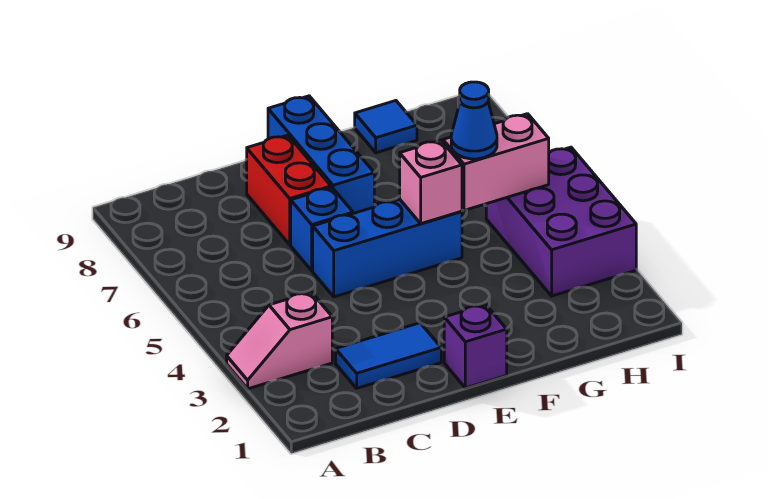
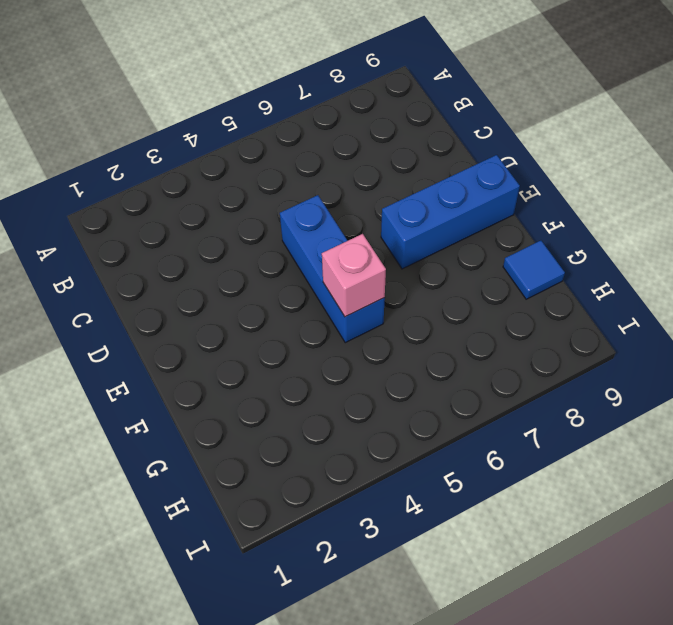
none -> pink 1x2 slope [227,292,332,389]
none -> blue 1x2 tile [336,323,441,388]
none -> blue 1x1 brick [291,187,353,271]

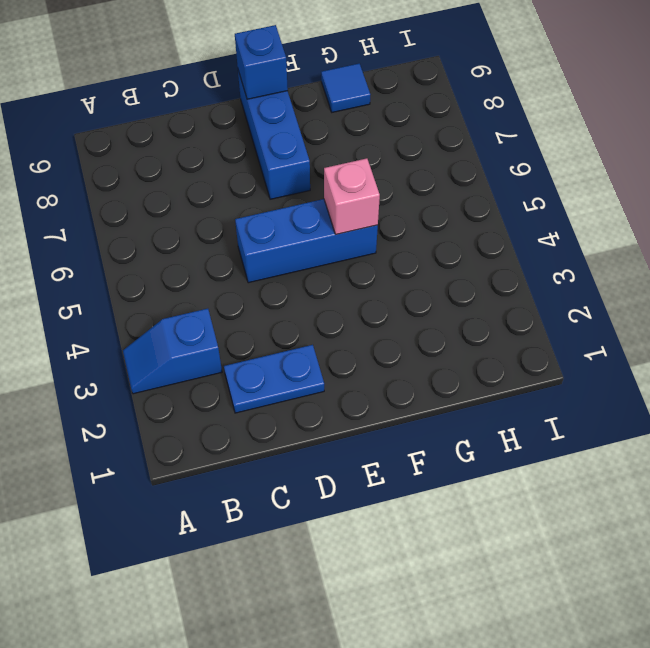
blue 1x2 slope [123,309,222,394] -> pink 1x2 slope [227,292,332,389]
blue 1x2 plate [224,345,324,413] -> blue 1x2 tile [336,323,441,388]
blue 1x1 brick [235,25,288,99] -> blue 1x1 brick moved to [291,187,353,271]
none -> red 1x2 brick [247,135,331,245]
none -> purple 1x1 brick [444,305,507,388]
none -> purple 2x3 brick [486,147,636,296]

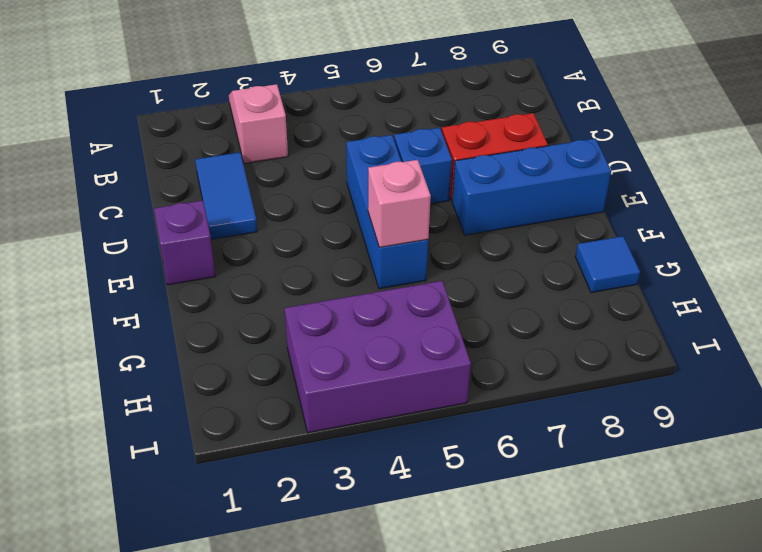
none -> pink 1x2 brick [443,114,549,210]
none -> blue 1x1 cone [451,82,497,159]

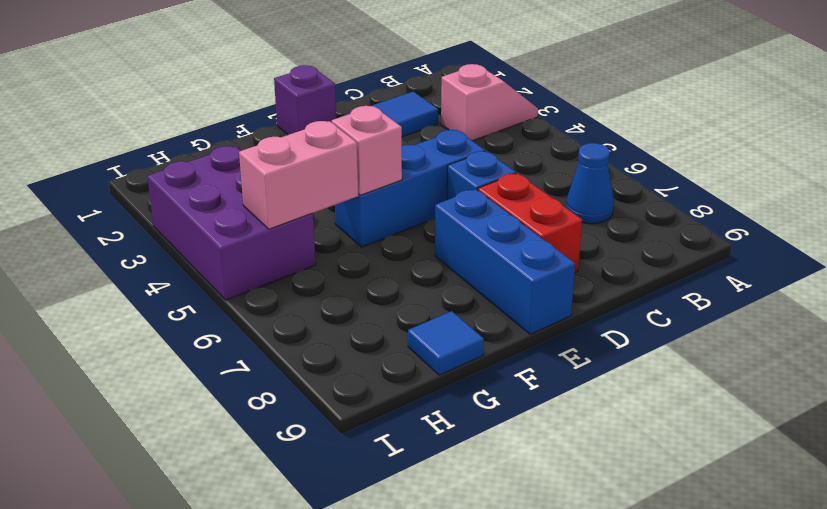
blue 1x1 cone [566,143,614,224] -> blue 1x1 cone moved to [451,82,497,159]

